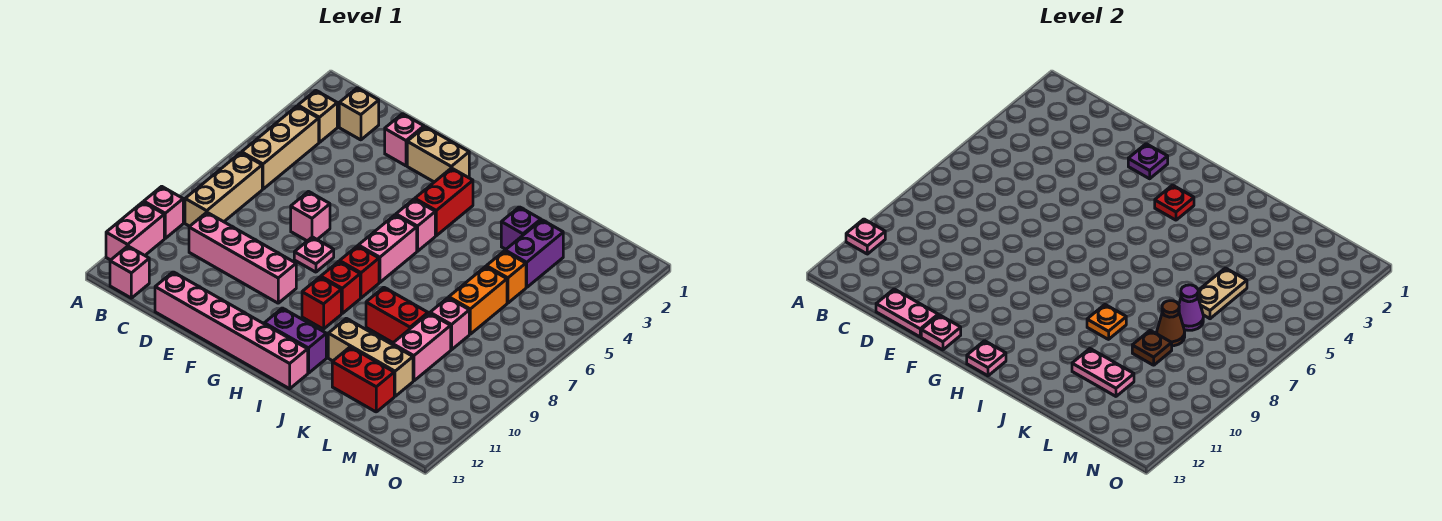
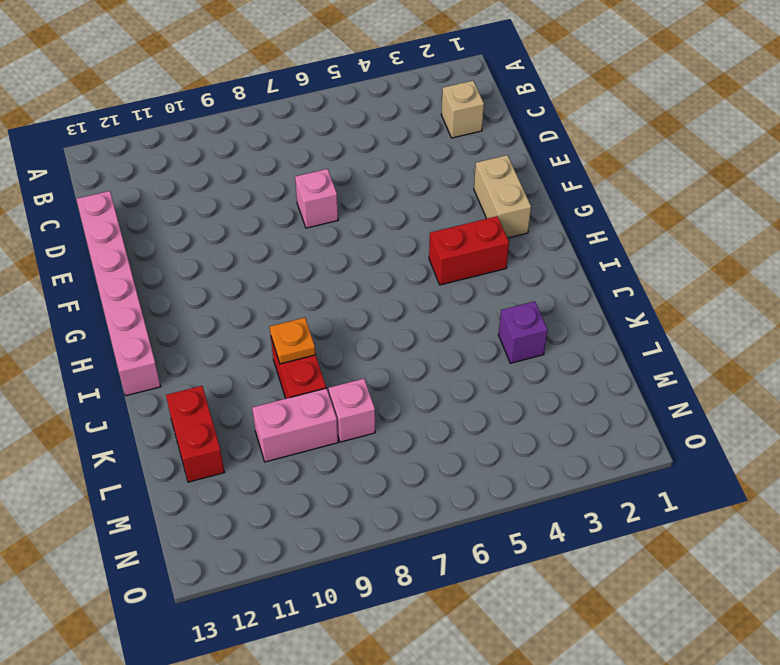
none -> pink 1x1 brick [144,186,183,238]
none -> pink 1x2 brick [106,202,164,260]
none -> tan 1x1 brick [298,91,337,142]
none -> tan 1x3 brick [242,106,319,189]

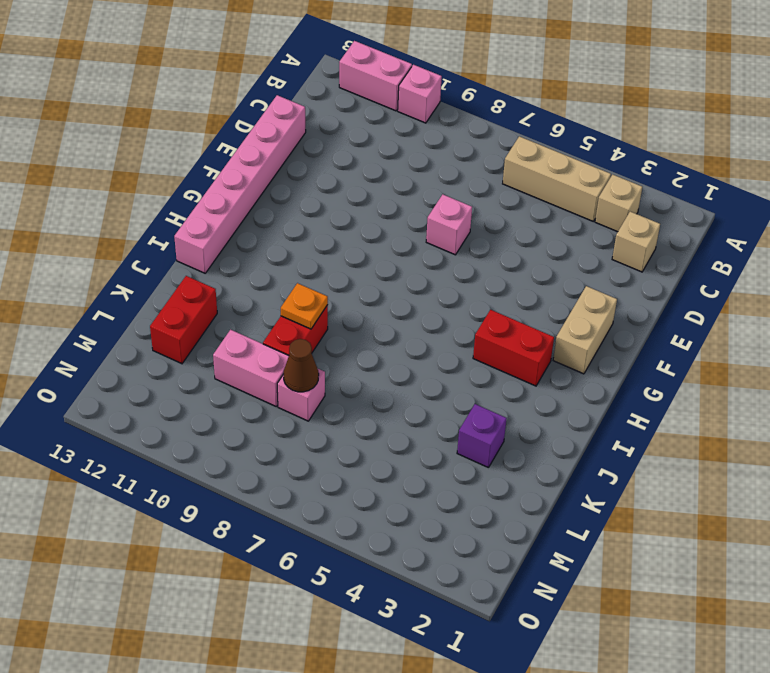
none -> tan 1x3 brick [185,153,262,226]
none -> pink 1x1 brick [110,246,149,298]
none -> pink 1x4 brick [189,212,296,303]
none -> pink 1x1 brick [385,114,424,166]

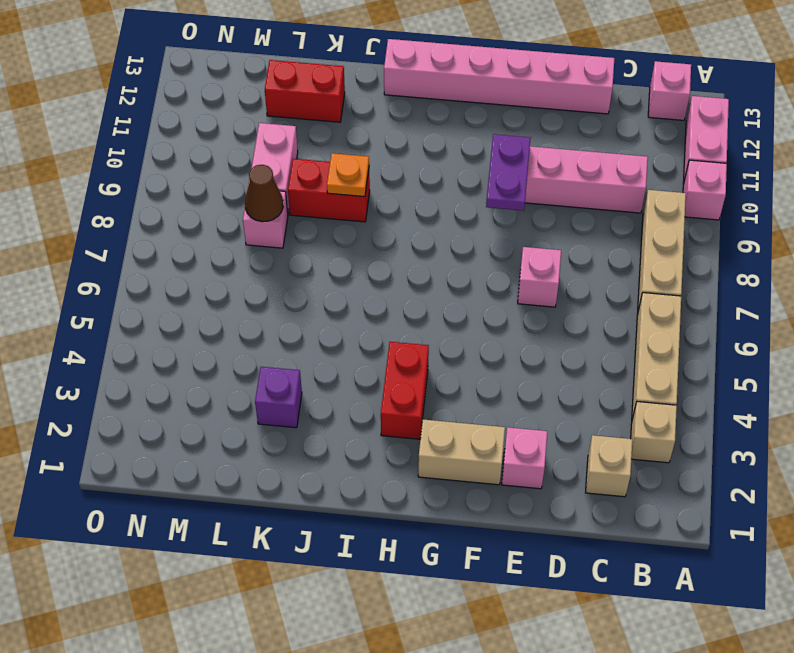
purple 1x2 plate [486,134,531,211] -> none
none -> pink 1x1 plate [294,237,334,272]
none -> pink 1x1 brick [396,199,435,251]
none -> pink 1x2 brick [358,215,417,282]
none -> red 1x1 brick [340,246,379,298]

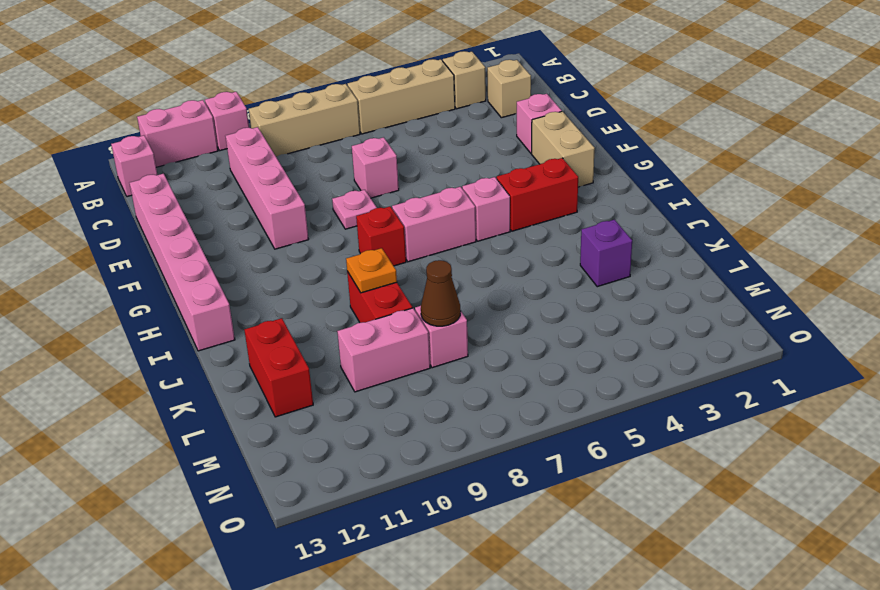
none -> red 1x1 brick [321,261,360,313]
none -> red 1x1 brick [302,277,341,329]
none -> purple 1x2 brick [264,308,326,373]
none -> tan 1x3 brick [328,318,413,396]

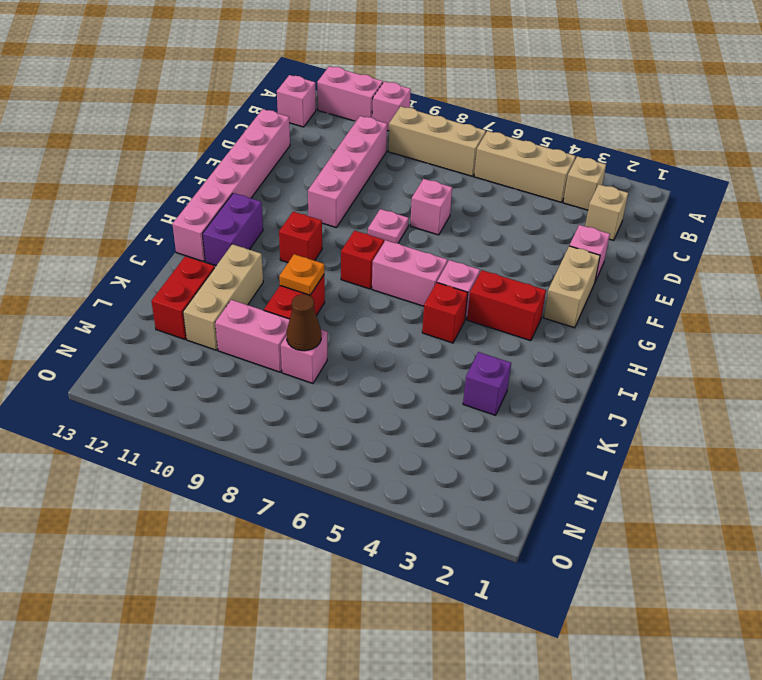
red 1x1 brick [422,283,468,343] -> red 1x1 brick moved to [321,261,360,313]
none -> purple 1x2 brick [505,220,563,287]
none -> orange 1x1 brick [486,251,526,303]
none -> orange 1x2 brick [449,267,507,334]
none -> pink 1x1 plate [846,219,885,254]

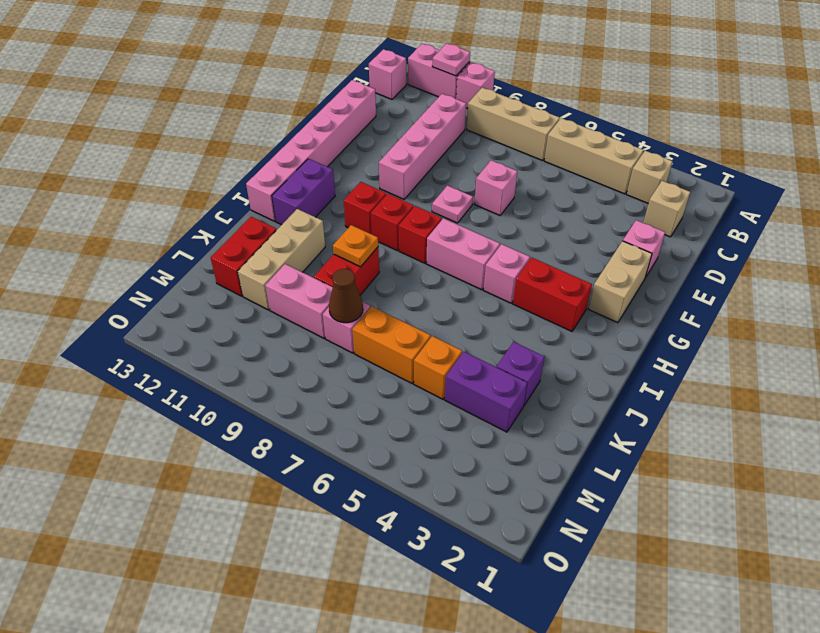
none -> pink 1x2 plate [876,289,938,337]
none -> purple 1x1 plate [1128,144,1168,179]
none -> pink 1x1 plate [921,315,961,350]
none -> red 1x1 plate [1155,185,1194,220]

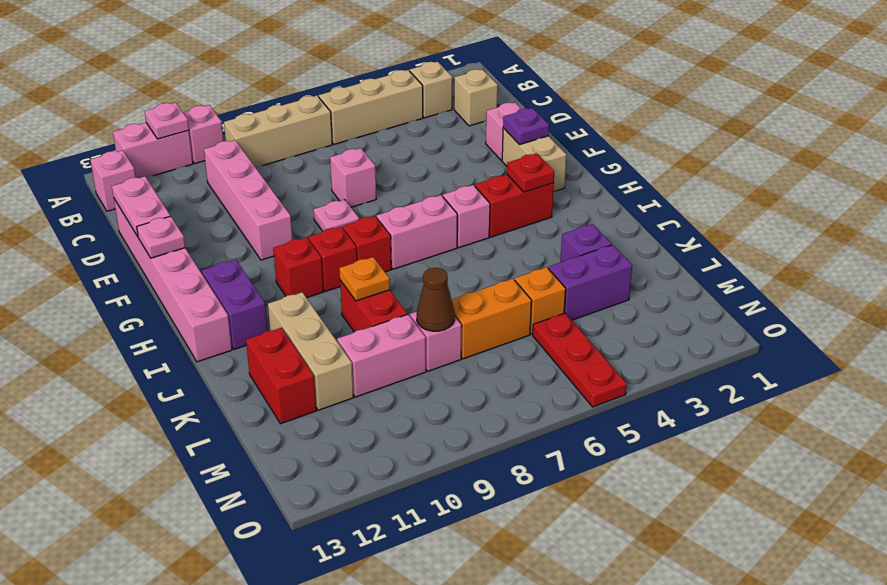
red 1x3 plate [533,313,627,407] -> none
none -> pink 1x1 plate [967,341,1006,376]
none -> pink 1x2 plate [1072,349,1134,396]
none -> tan 1x2 plate [1198,268,1247,319]
none -> purple 1x1 cone [1179,285,1203,330]

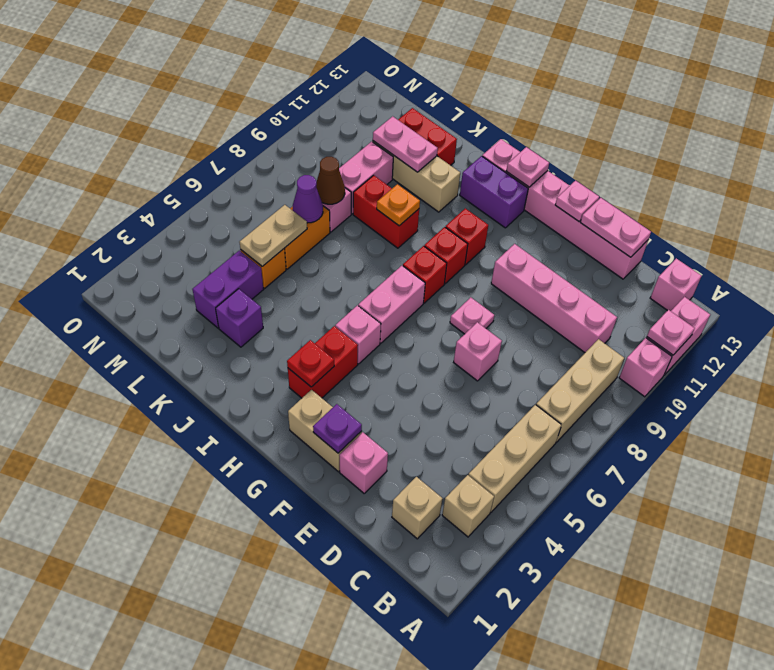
none -> brown 1x1 plate [1132,330,1172,365]

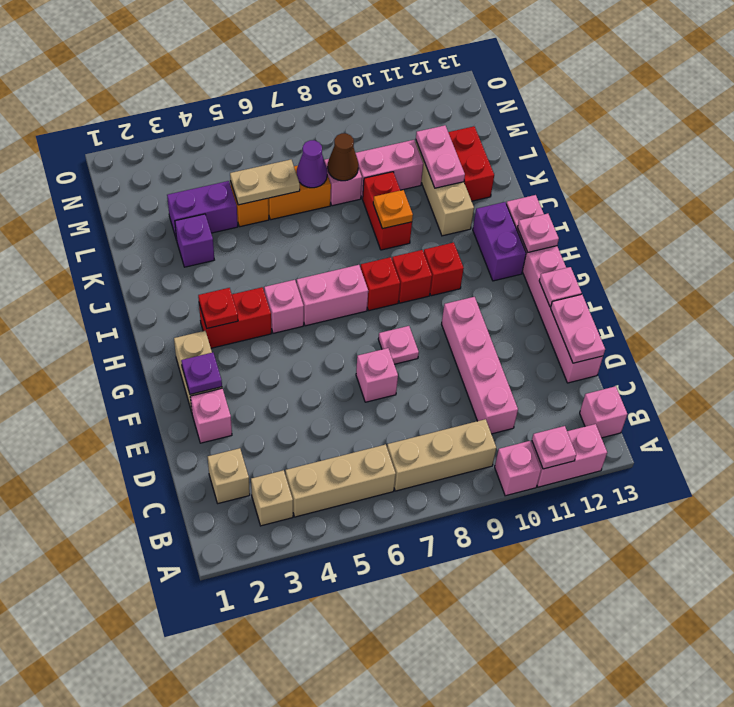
none -> brown 1x1 plate [1132,330,1172,365]

